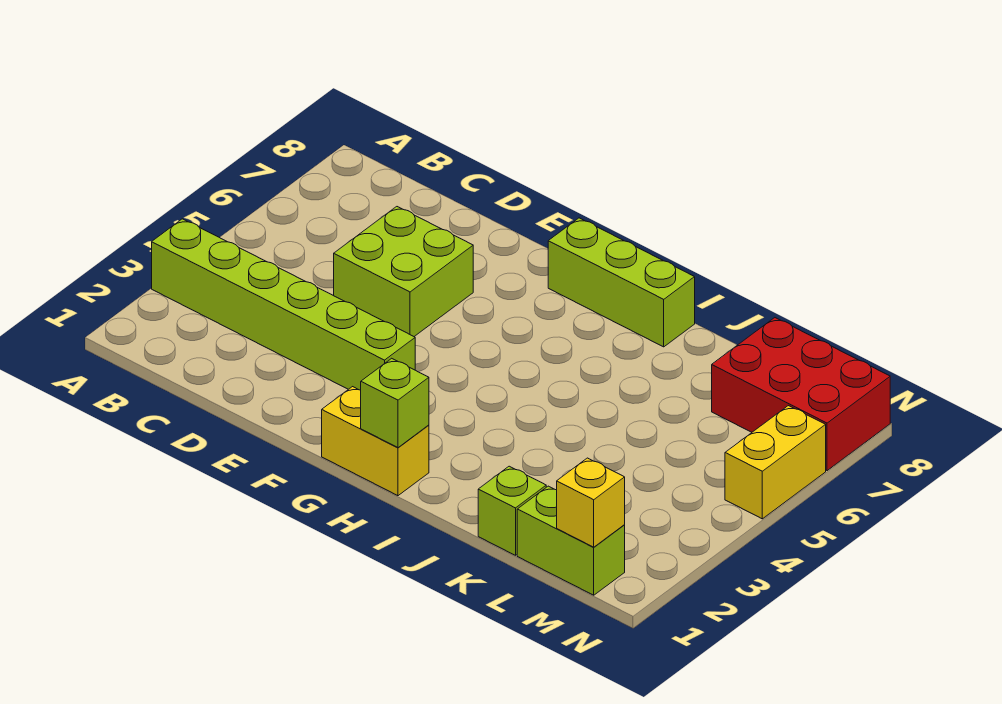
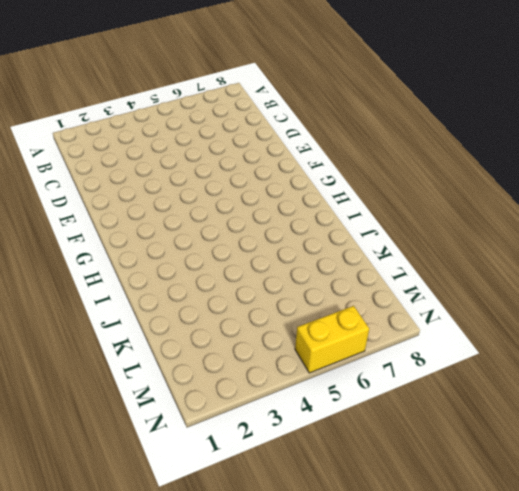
none -> lime 1x6 brick [152,219,415,390]
none -> lime 2x2 brick [334,207,473,336]

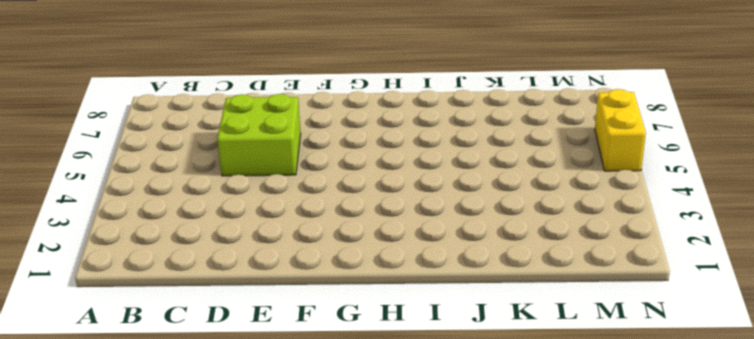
none -> lime 1x6 brick [152,219,415,390]
none -> yellow 1x2 brick [322,387,429,496]

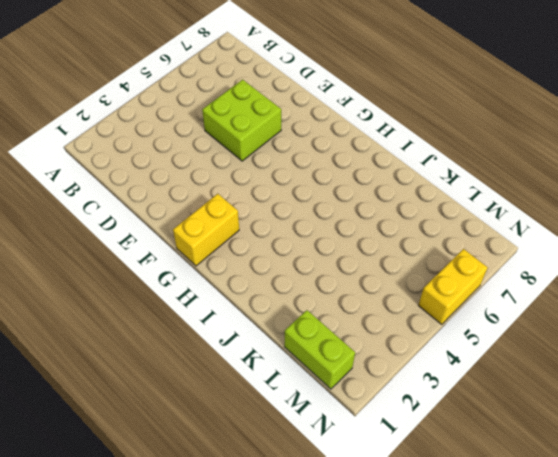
yellow 1x2 brick [173,194,239,266] -> yellow 1x2 brick turned to [322,387,429,496]
none -> lime 1x6 brick [152,219,415,390]
none -> lime 1x3 brick [548,218,695,347]

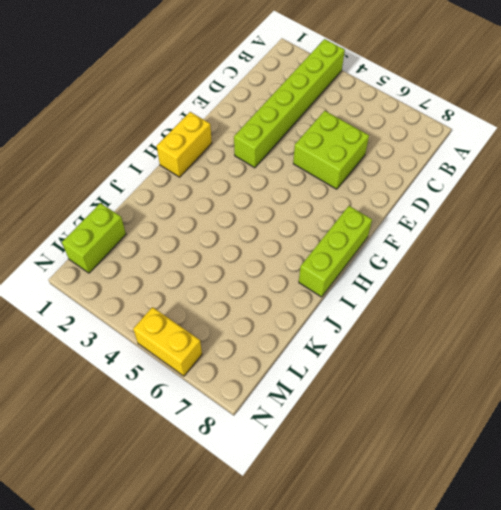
none -> lime 1x1 brick [478,466,546,555]
none -> red 2x3 brick [712,318,890,471]

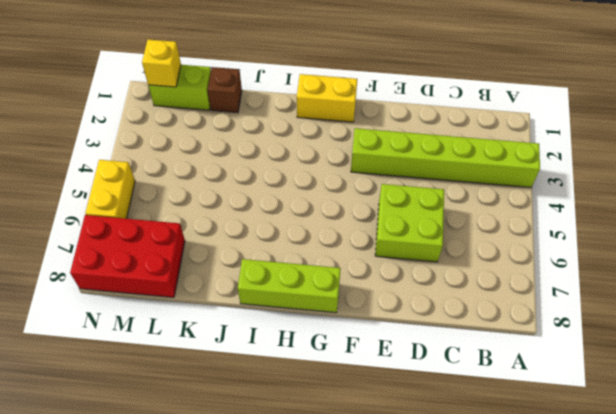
brown 1x1 brick [207,67,242,113] -> lime 1x1 brick [478,466,546,555]
none -> lime 1x1 brick [361,358,429,448]

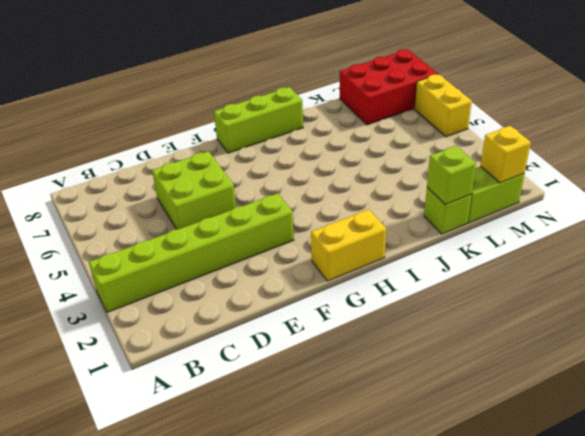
lime 1x1 brick [427,146,476,205] -> lime 1x1 brick moved to [361,358,429,448]

